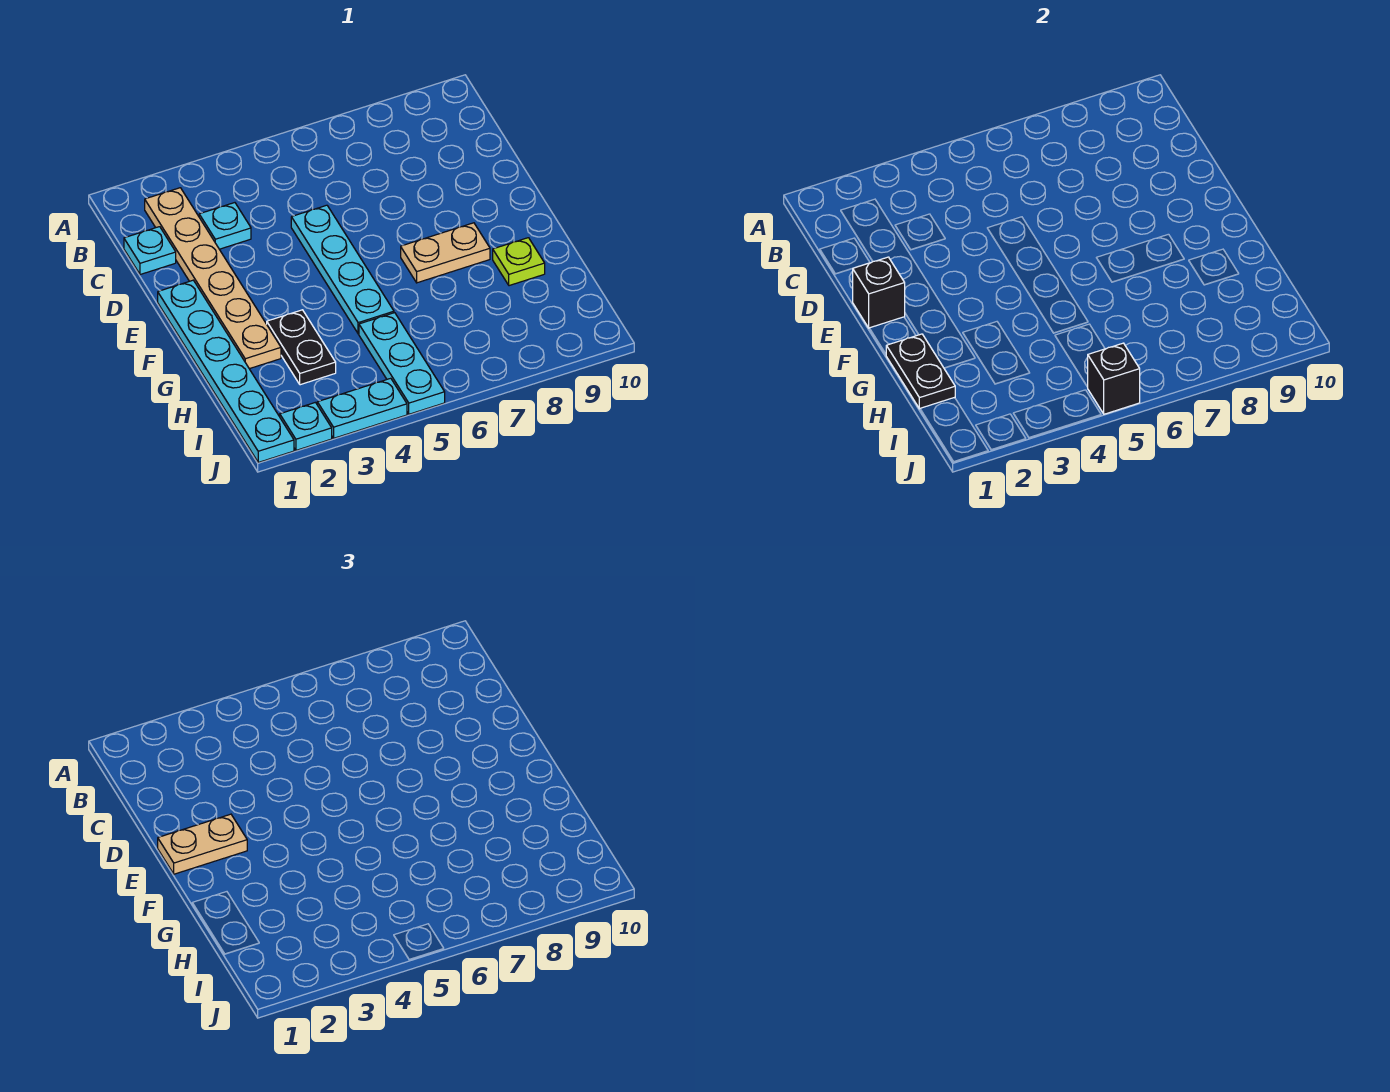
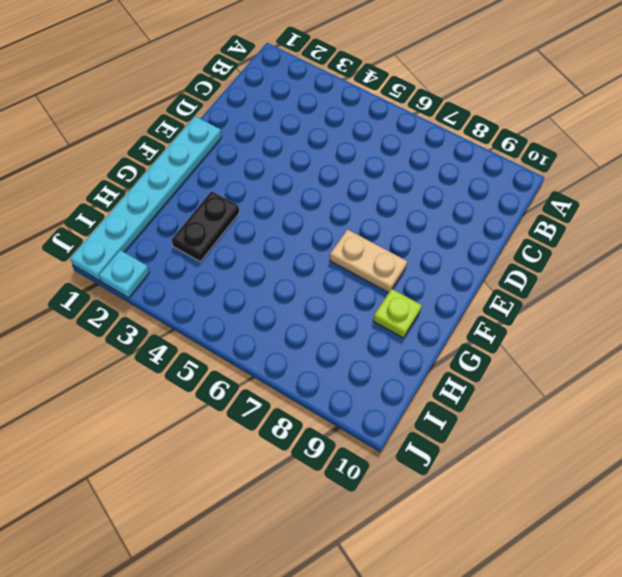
none -> tan 1x6 plate [145,188,281,369]
none -> cyan 1x1 plate [124,227,176,275]
none -> cyan 1x1 plate [199,203,251,249]

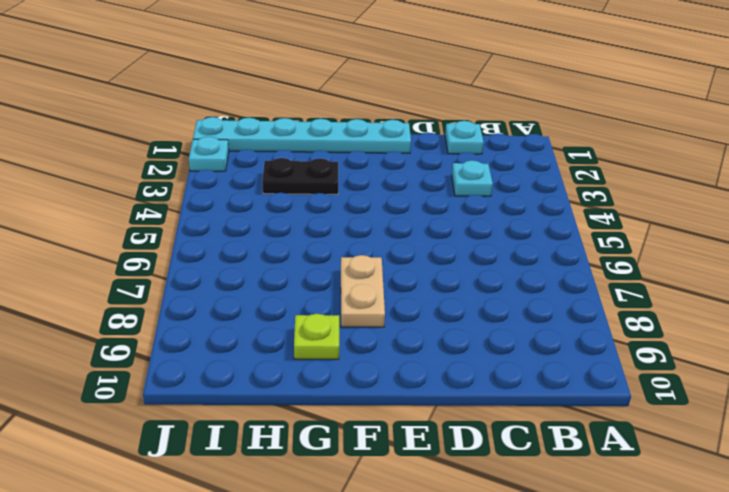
none -> tan 1x6 plate [145,188,281,369]
none -> cyan 1x4 plate [291,205,394,334]
none -> cyan 1x3 plate [359,313,445,414]

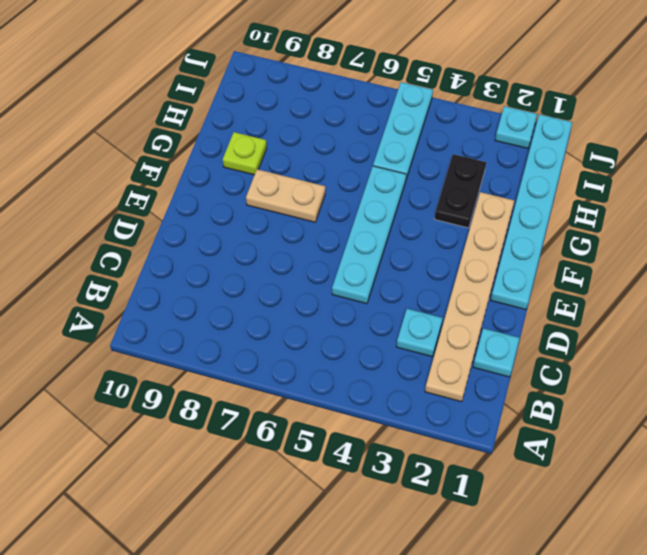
none -> cyan 1x2 plate [317,378,407,438]
none -> black 1x1 brick [853,257,905,328]
none -> black 1x2 plate [886,334,955,409]

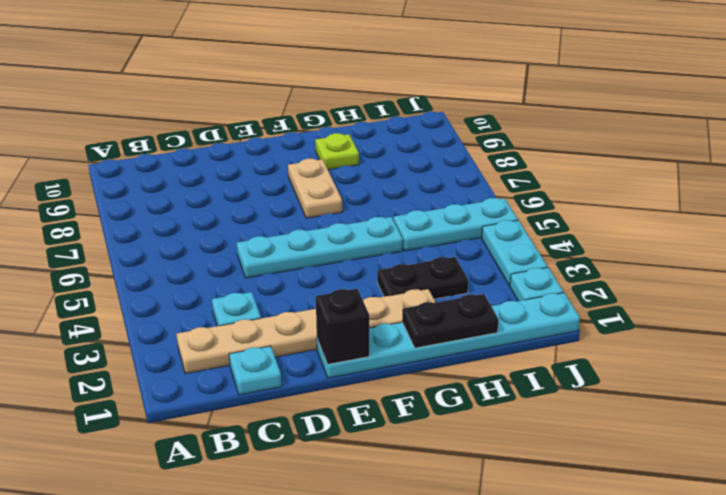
none -> black 1x1 brick [1088,343,1140,414]
none -> tan 1x2 plate [158,814,247,874]

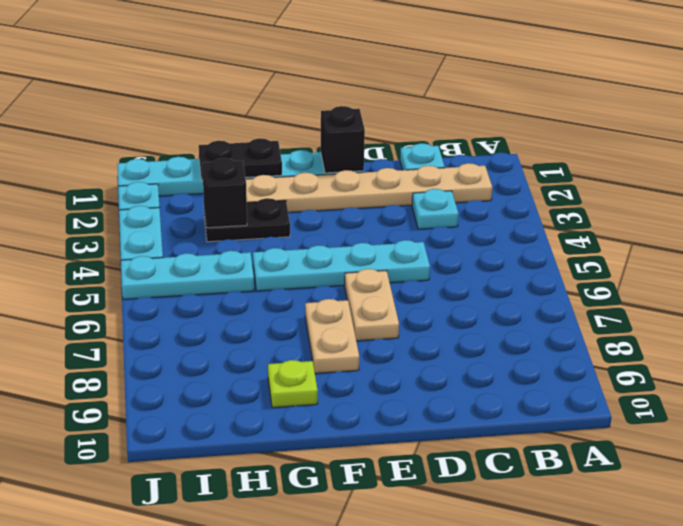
tan 1x2 plate [345,269,399,341] -> tan 1x2 plate moved to [158,814,247,874]
black 1x1 brick [202,158,247,228] -> black 1x1 brick moved to [1088,343,1140,414]

